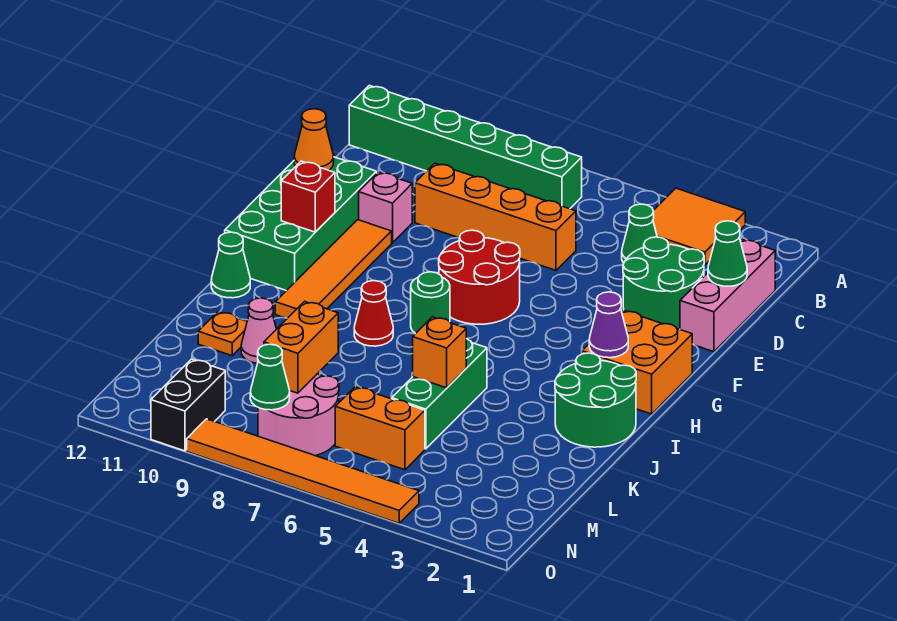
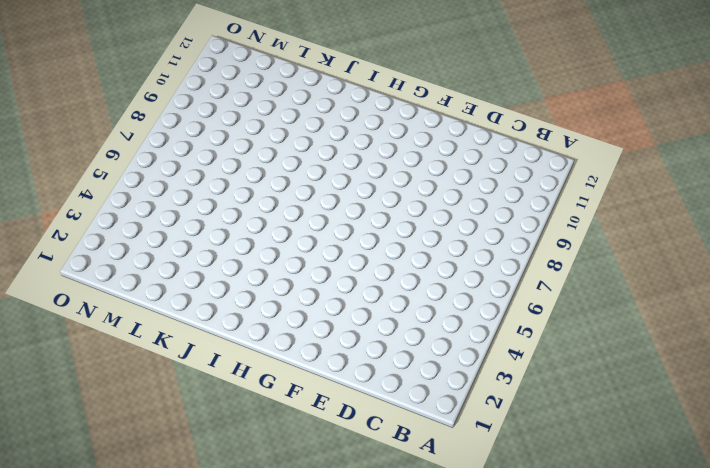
none -> orange 2x2 tile [653,188,745,265]
none -> green 1x6 brick [349,85,582,209]
none -> pink 1x3 brick [680,239,775,352]

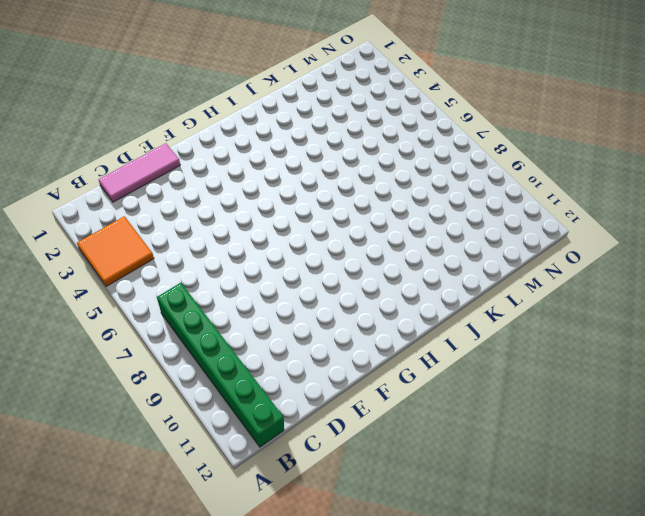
pink 1x3 tile [98,143,180,202] -> pink 1x3 brick [680,239,775,352]
none -> green 1x1 cone [622,204,657,263]
none -> green 2x2 round brick [623,237,704,329]
none -> orange 1x4 brick [415,163,576,270]

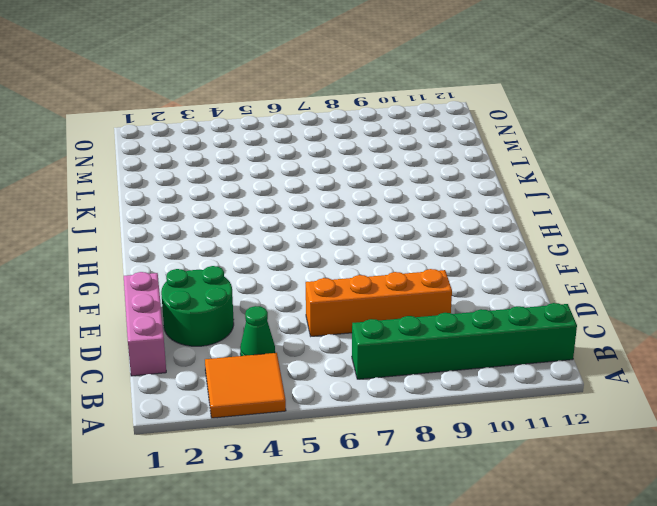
none -> pink 1x1 brick [359,172,412,243]
none -> green 2x4 brick [225,157,377,291]
none -> red 2x2 round brick [439,230,520,324]

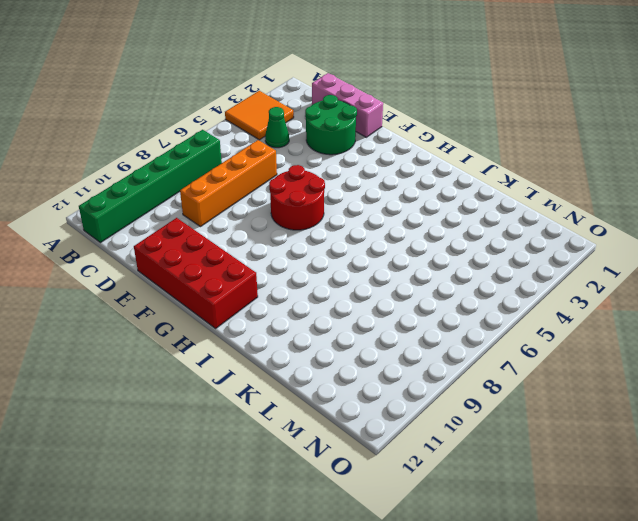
red 2x4 brick [134,218,258,328] -> green 2x4 brick [225,157,377,291]
none -> pink 1x1 brick [359,172,412,243]
none -> orange 1x4 tile [275,220,392,318]
none -> orange 2x2 brick [582,310,692,414]

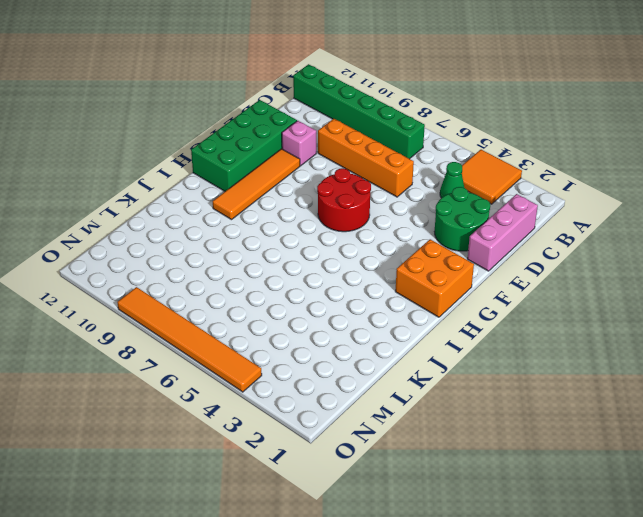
none -> green 1x1 round brick [411,272,450,334]
none -> green 2x2 round brick [555,353,636,447]
none -> red 1x1 cone [354,281,393,346]

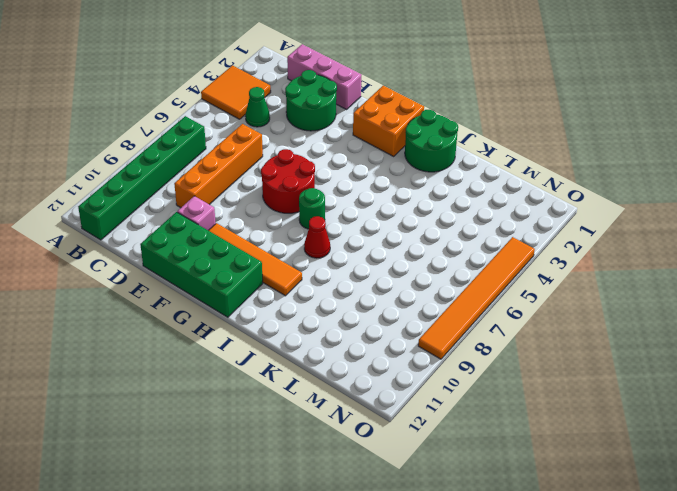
none -> green 1x1 cone [211,232,250,298]
none -> green 1x3 brick [392,339,487,449]
none -> pink 1x1 cone [241,298,276,363]

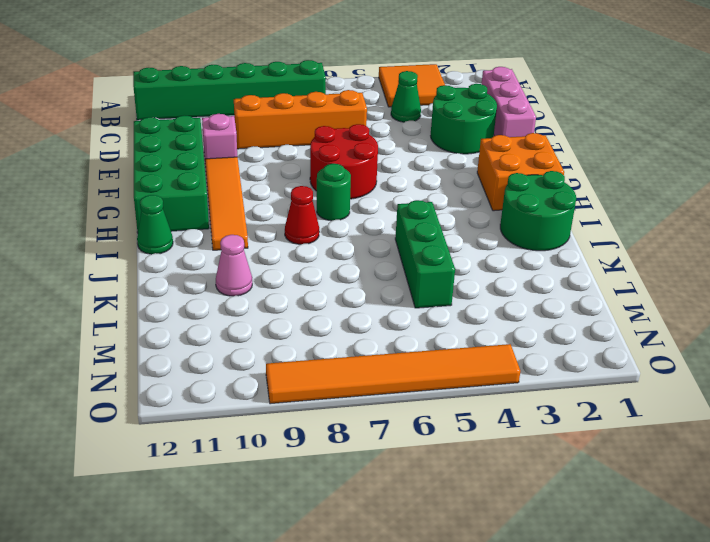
none -> orange 1x1 plate [198,312,247,356]
none -> orange 1x2 brick [335,387,425,470]
none -> pink 2x2 round brick [258,374,339,456]

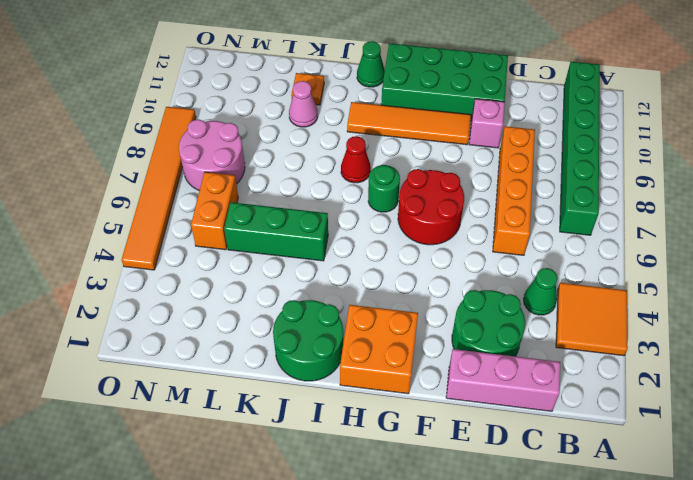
none -> black 1x2 brick [151,359,225,451]
none -> green 1x1 cone [708,221,747,286]
none -> orange 1x1 cone [294,109,334,170]

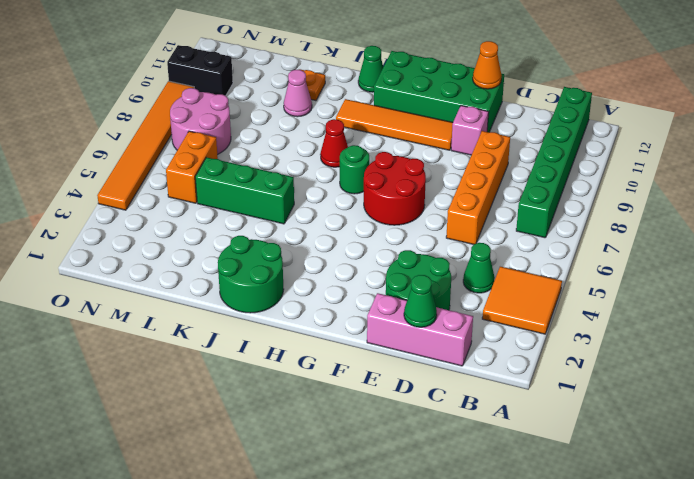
none -> orange 2x2 brick [582,310,692,414]
none -> red 1x1 brick [281,161,335,232]
none -> purple 1x1 cone [589,292,628,358]

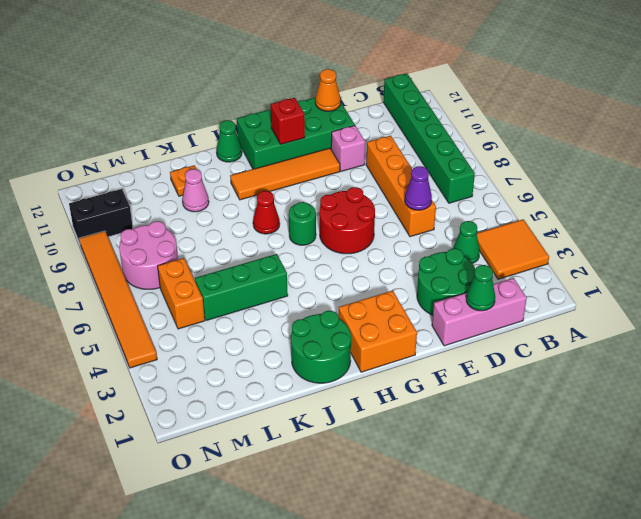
purple 1x1 cone [405,166,432,210] -> purple 1x1 cone moved to [589,292,628,358]
none -> orange 1x1 brick [413,317,466,388]
none -> orange 1x2 brick [264,301,338,393]
none -> green 1x1 cone [250,344,290,410]

